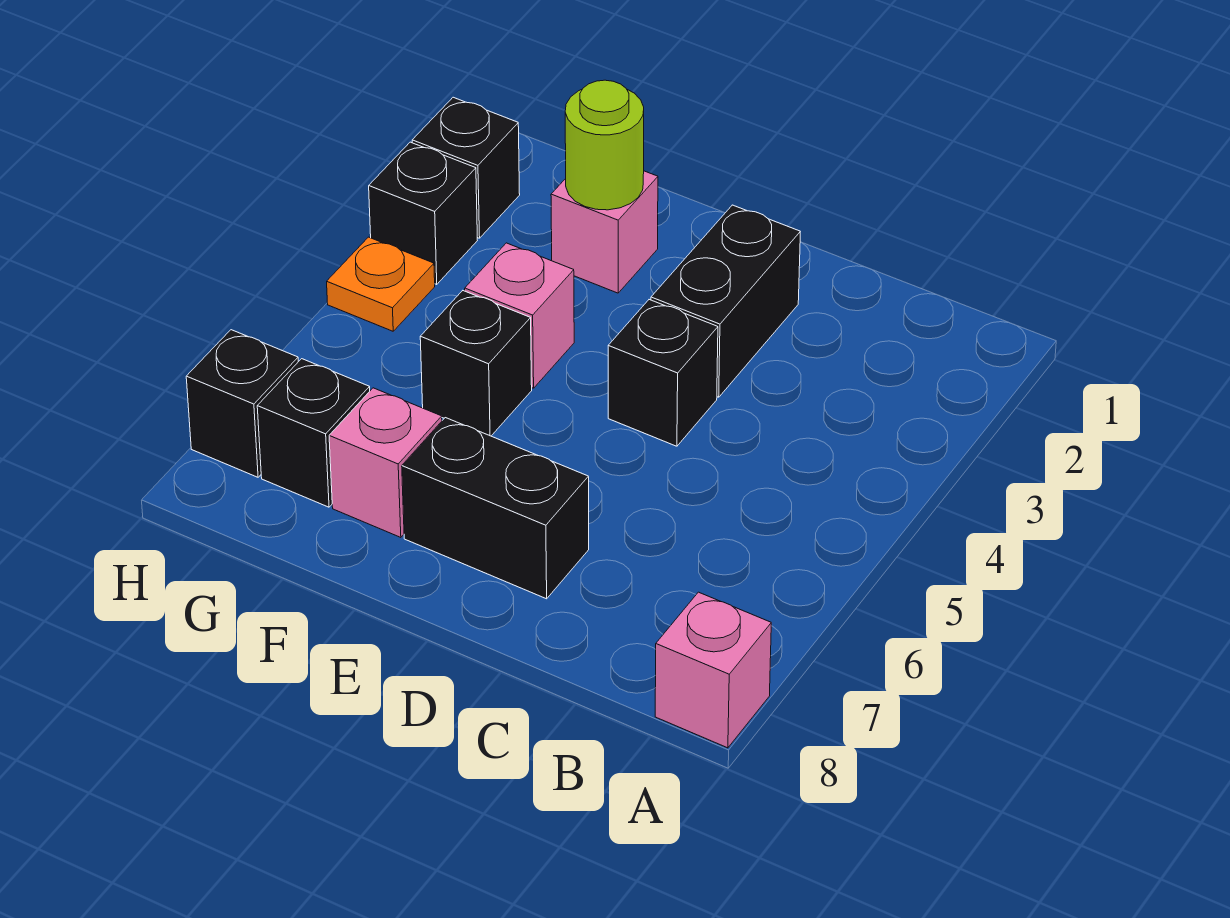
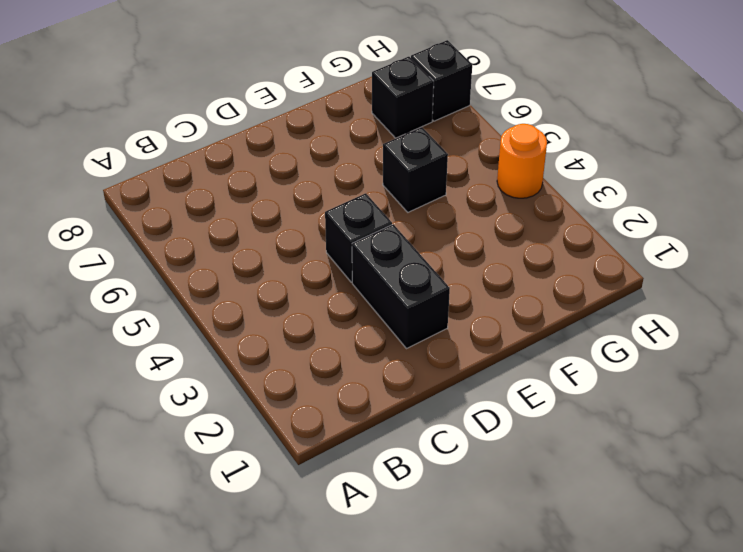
orange 1x1 round brick [497,124,547,198] -> orange 1x1 plate [327,237,435,331]
none -> pink 1x1 brick [655,592,771,748]
none -> black 1x2 brick [402,418,589,599]
none -> pink 1x1 brick [551,171,658,293]

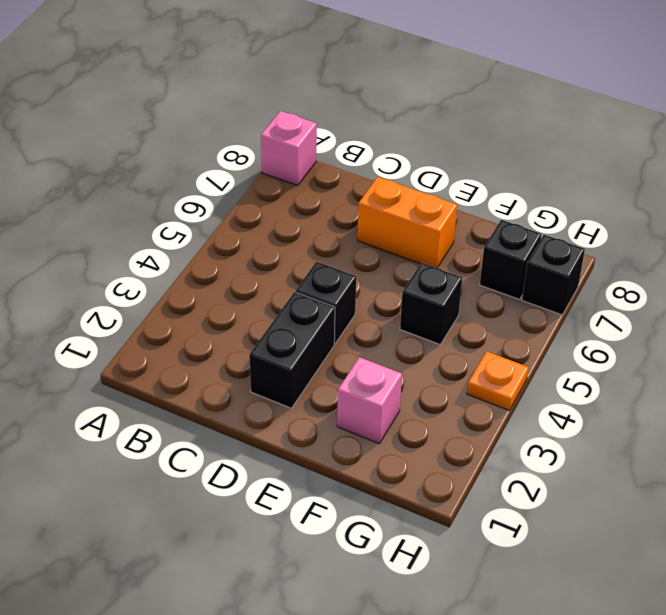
orange 1x2 brick [358,177,457,268] -> black 1x2 brick [402,418,589,599]
none -> pink 1x1 brick [465,243,574,388]
none -> pink 1x1 brick [329,388,442,537]
none -> black 1x1 brick [412,97,520,238]

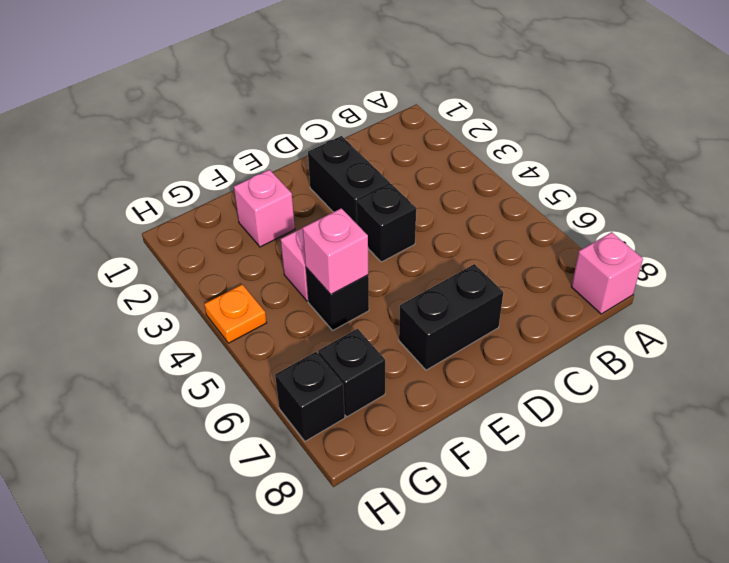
pink 1x1 brick [303,208,368,294] -> pink 1x1 brick moved to [329,388,442,537]
none -> black 1x1 brick [412,97,520,238]
none -> black 1x1 brick [369,142,477,284]
none -> lime 1x1 round brick [565,80,644,210]

